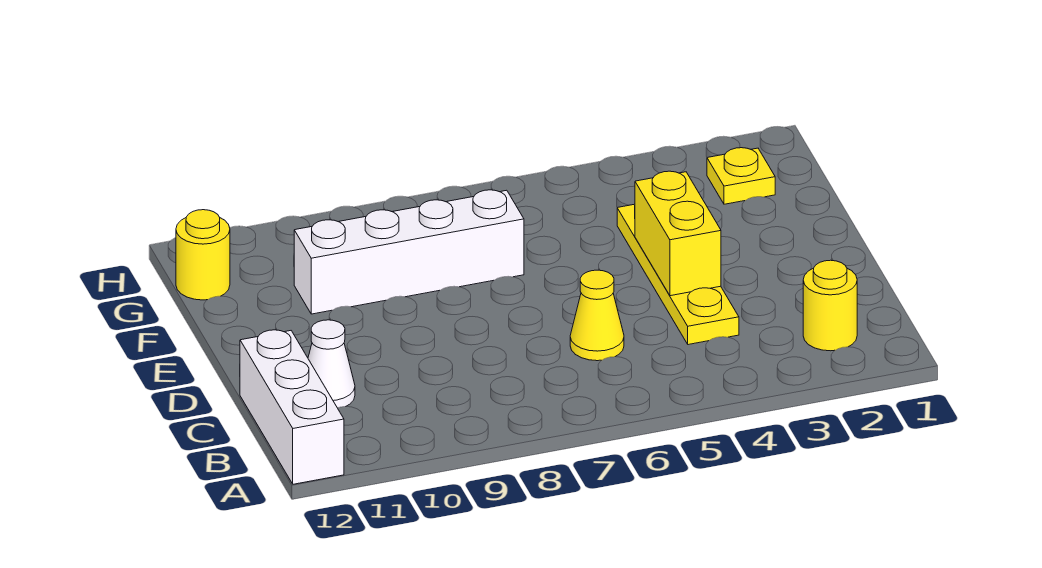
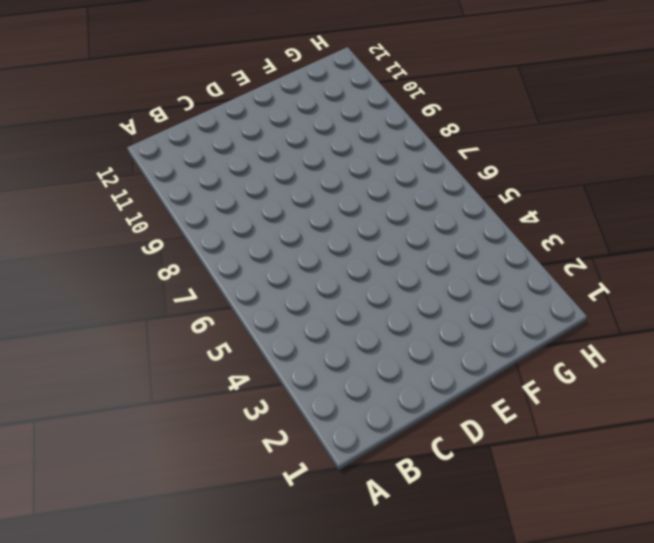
none -> white 1x3 brick [240,330,344,484]
none -> yellow 1x1 round brick [803,260,857,351]

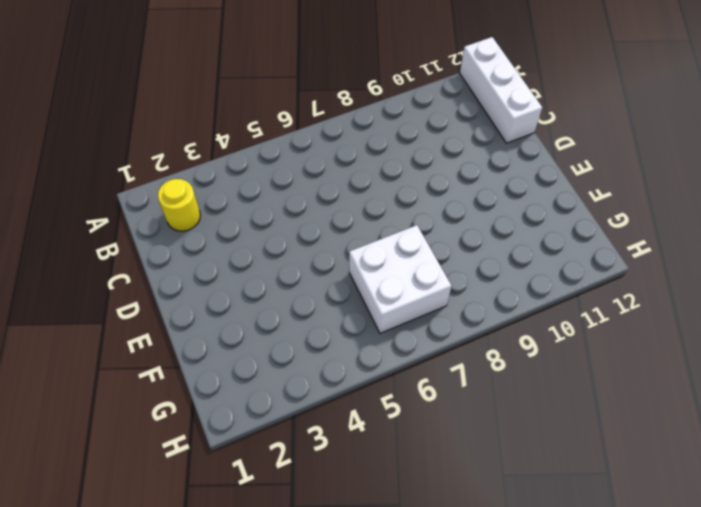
white 2x2 brick [349,225,451,333] -> white 1x4 brick [294,190,524,314]
none -> yellow 1x4 plate [617,204,739,345]
none -> yellow 1x1 cone [570,270,624,361]

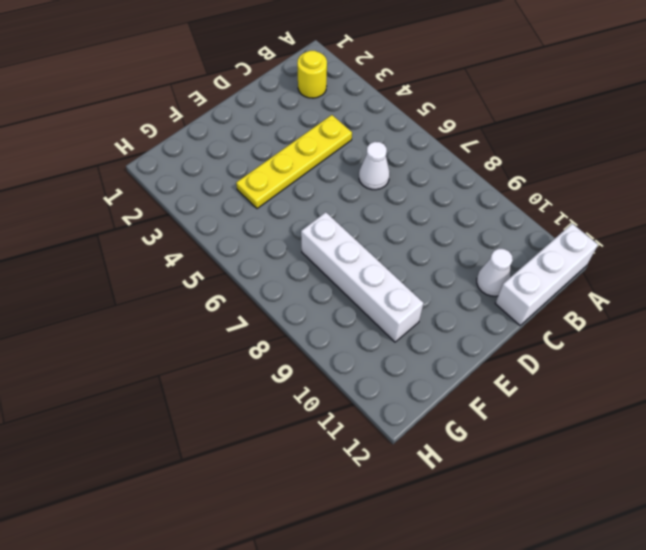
white 1x1 cone [359,142,390,190] -> yellow 1x1 cone [570,270,624,361]
none -> yellow 1x1 plate [707,148,775,204]
none -> yellow 1x1 round brick [176,210,230,300]

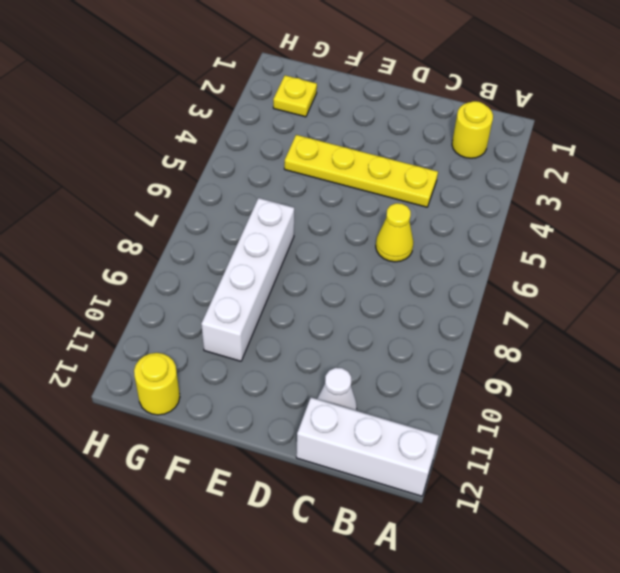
none -> yellow 1x2 brick [635,171,721,296]

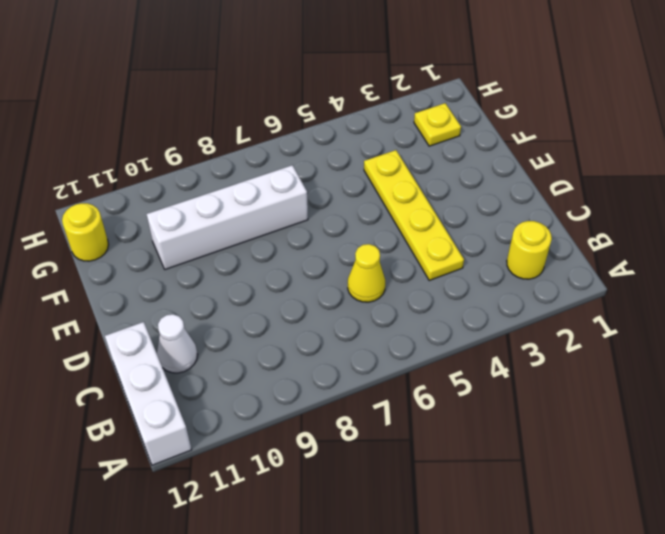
none -> yellow 1x2 brick [635,171,721,296]

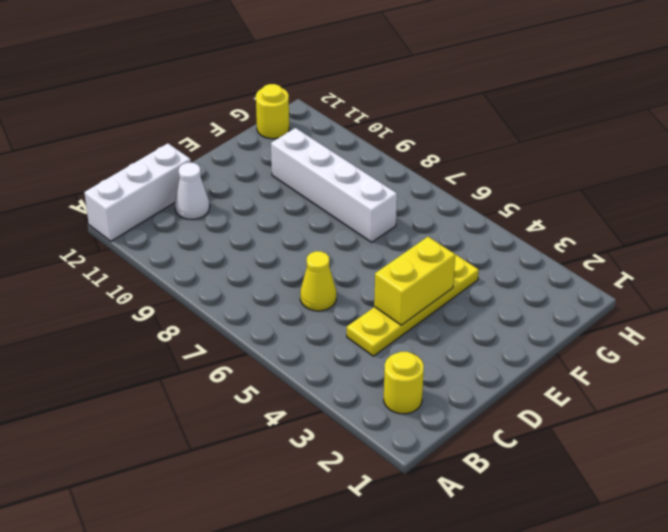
none -> yellow 1x1 plate [707,148,775,204]

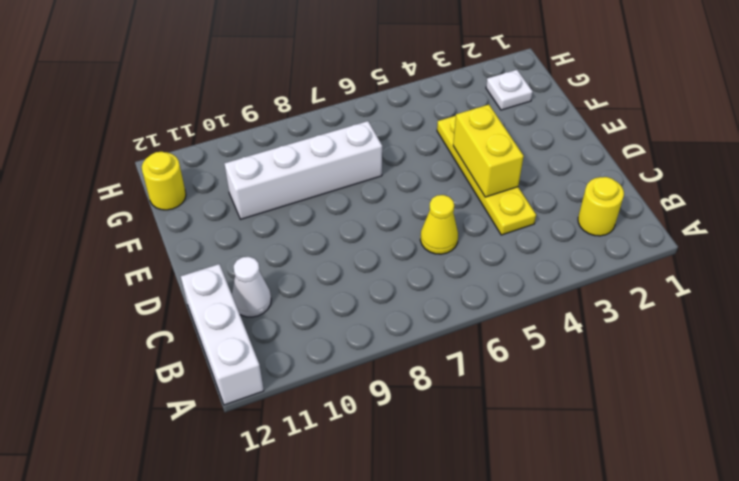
white 1x1 plate [486,70,533,110] -> yellow 1x1 plate [707,148,775,204]

